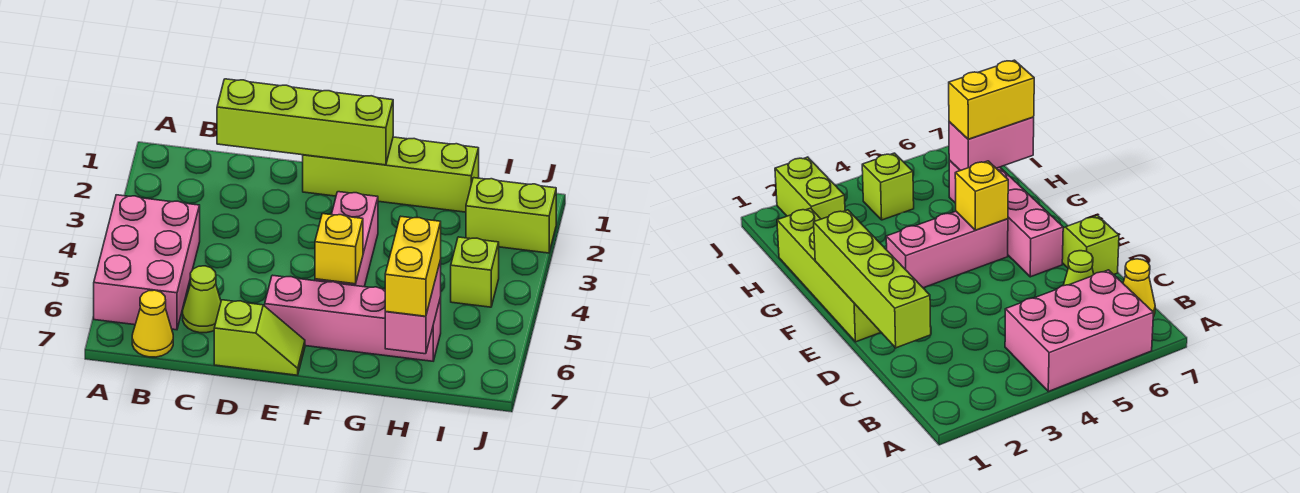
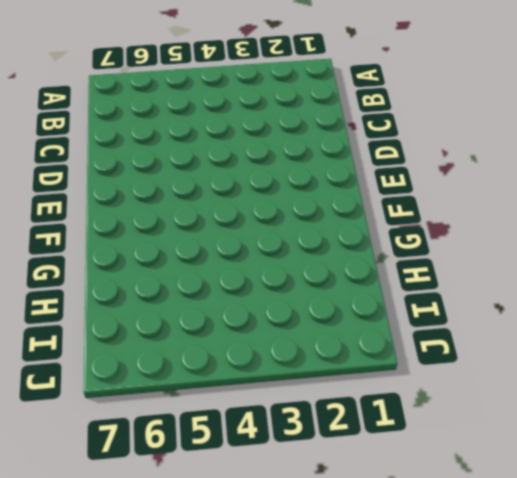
none -> pink 2x3 brick [94,195,200,330]
none -> yellow 1x1 cone [132,290,173,357]
none -> lime 1x1 cone [183,266,221,333]

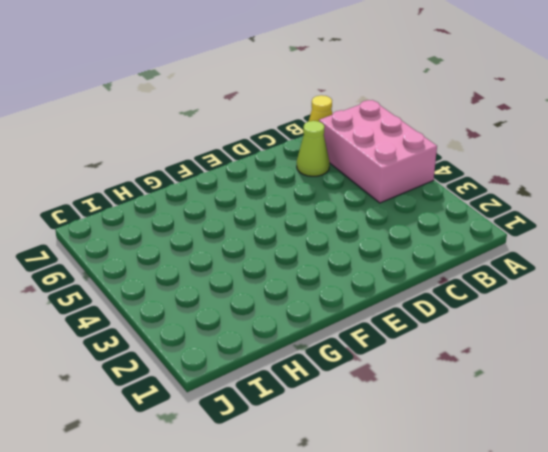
none -> lime 1x2 slope [214,300,305,375]
none -> lime 1x4 brick [303,137,479,212]
none -> pink 1x4 brick [265,275,441,361]

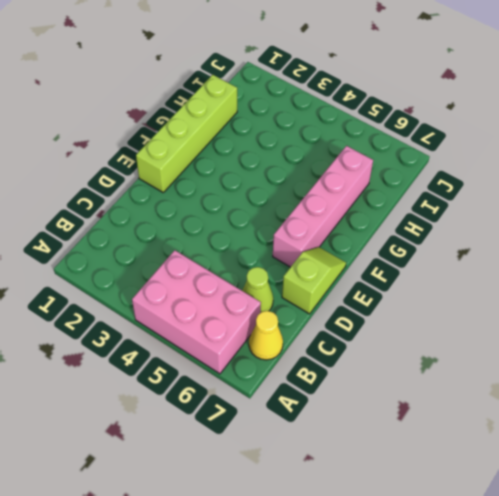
none -> pink 1x3 brick [315,192,378,287]
none -> lime 1x2 brick [466,178,556,253]
none -> lime 1x1 brick [451,237,499,307]

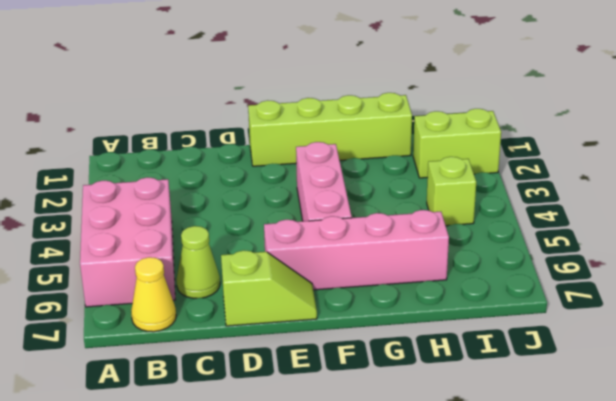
none -> lime 1x4 brick [217,79,393,165]
none -> yellow 1x1 brick [315,214,363,284]
none -> pink 1x2 brick [385,260,441,354]

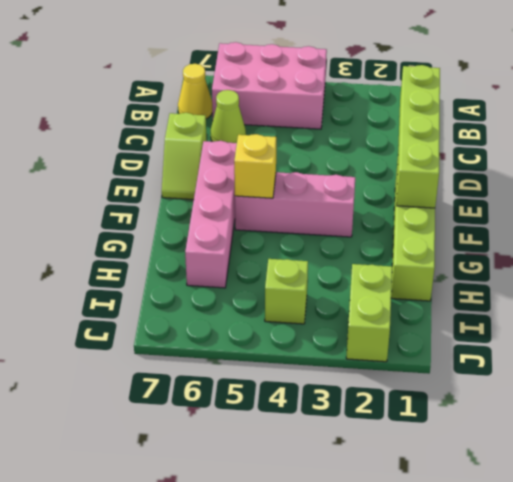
none -> pink 1x2 brick [385,260,441,354]
none -> yellow 1x2 brick [385,216,441,316]

